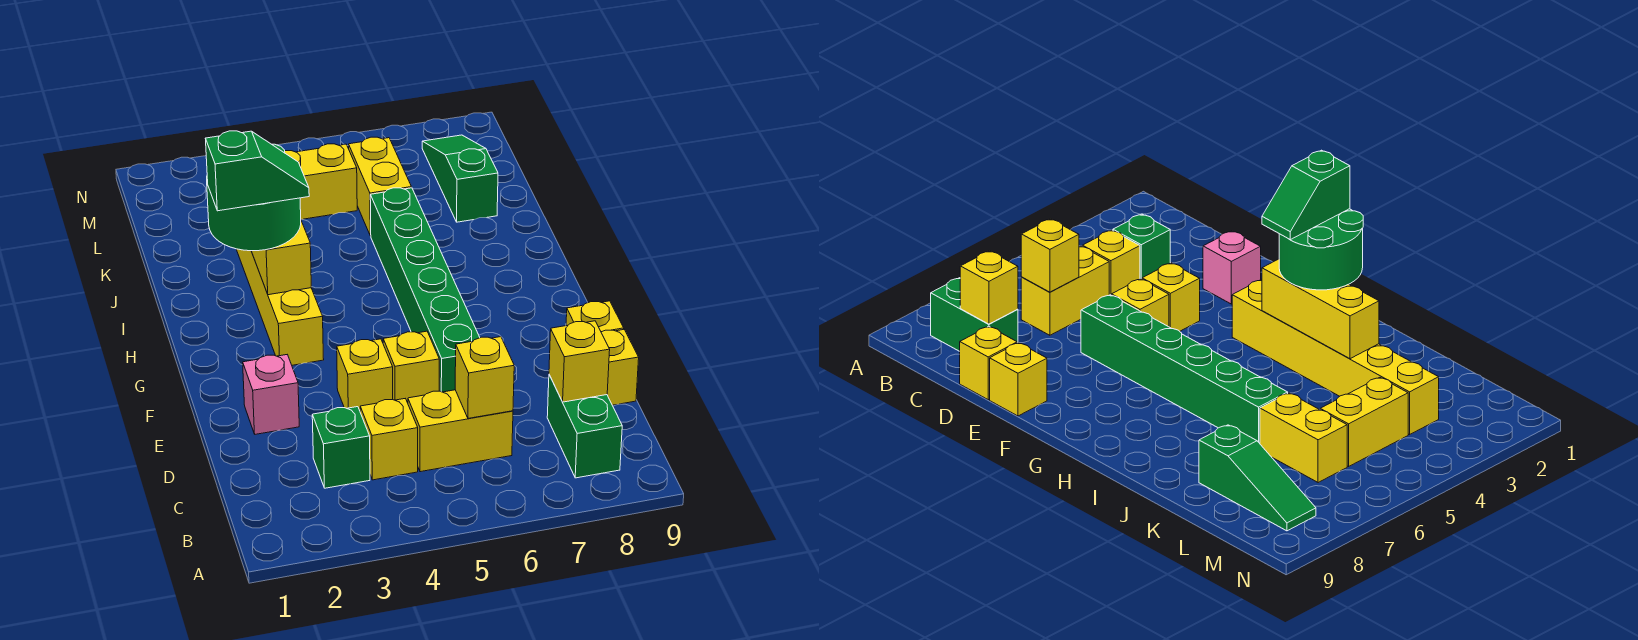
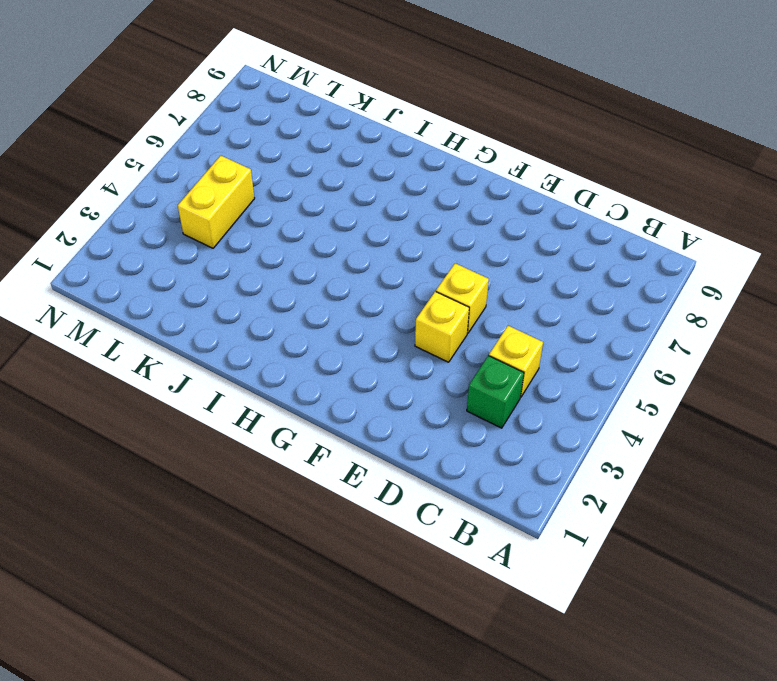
none -> green 1x2 brick [547,375,622,478]
none -> yellow 1x2 brick [408,390,513,472]
none -> yellow 1x1 brick [601,330,639,405]

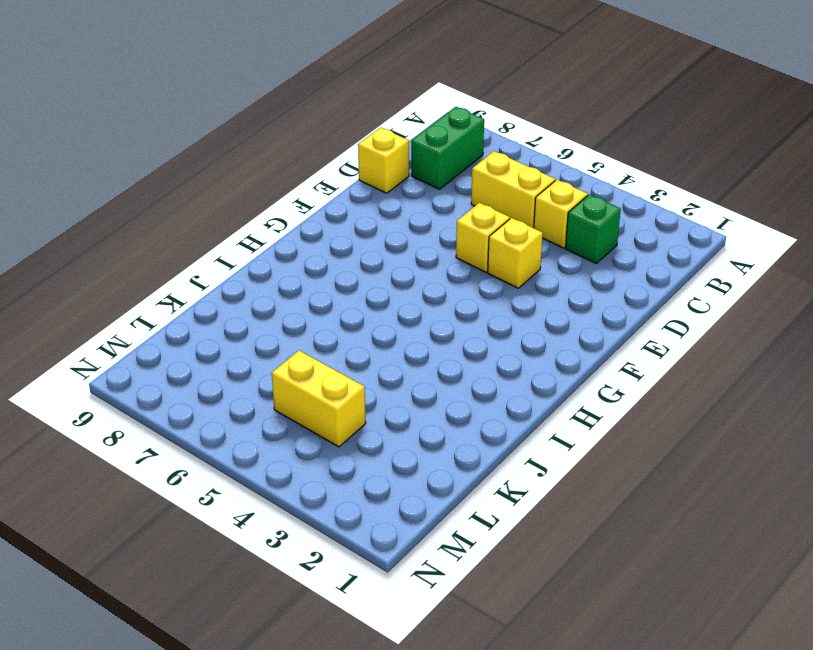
none -> pink 1x1 brick [243,355,299,434]
none -> green 1x6 brick [370,188,480,392]
none -> yellow 1x1 brick [566,301,624,332]

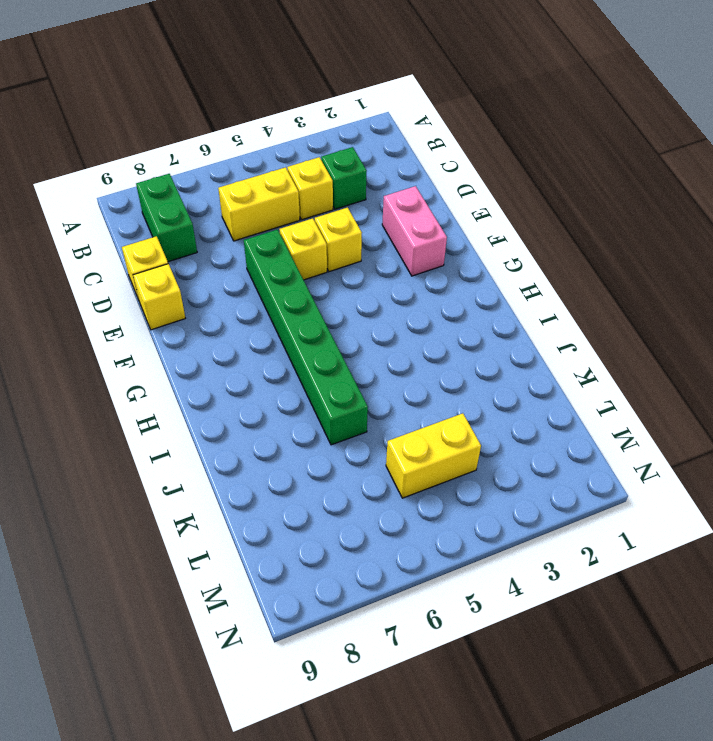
pink 1x2 brick [382,186,447,276] -> pink 1x1 brick [243,355,299,434]
none -> yellow 1x6 brick [236,249,324,365]
none -> yellow 1x2 brick [349,137,411,236]
none -> green 1x3 slope [422,135,498,222]

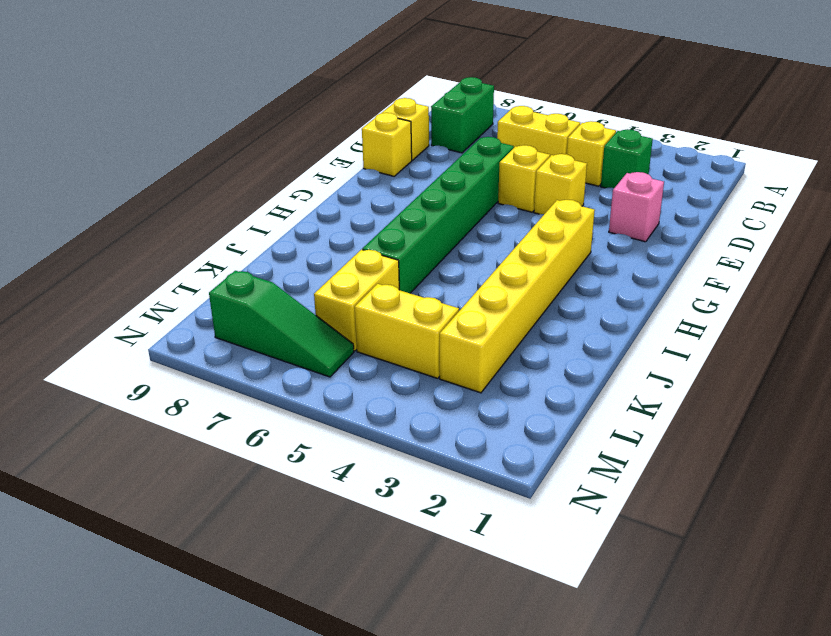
green 1x3 slope [209,271,354,377] -> green 1x3 slope turned to [422,135,498,222]
none -> yellow 1x1 brick [455,337,514,418]
none -> yellow 1x1 brick [549,321,610,402]
none -> yellow 1x3 brick [251,221,311,295]

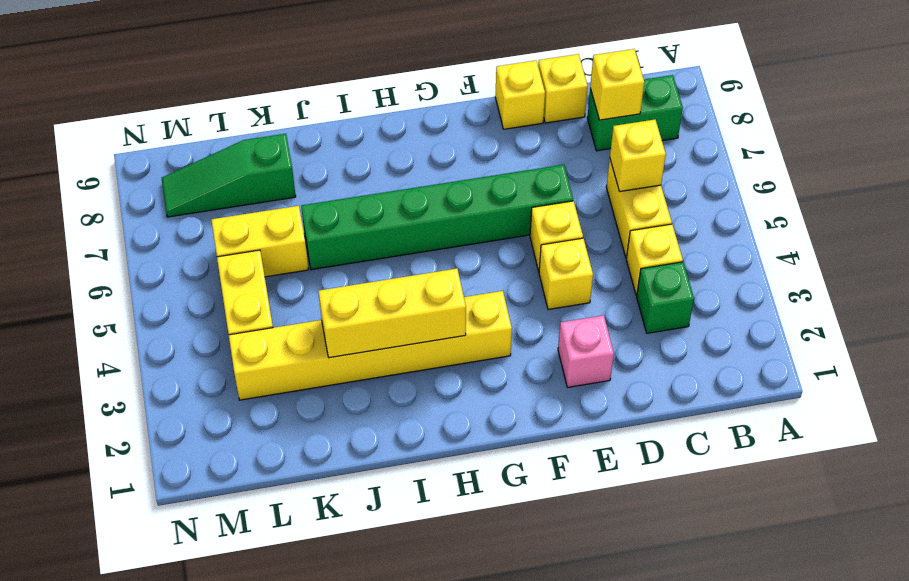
none -> green 2x2 round brick [207,144,301,251]
none -> green 1x2 slope [205,131,309,211]

